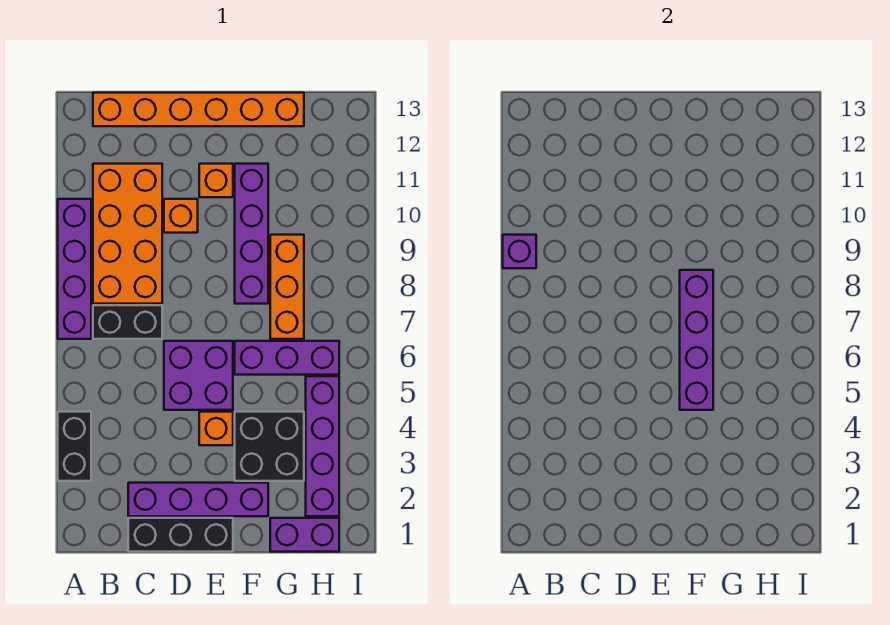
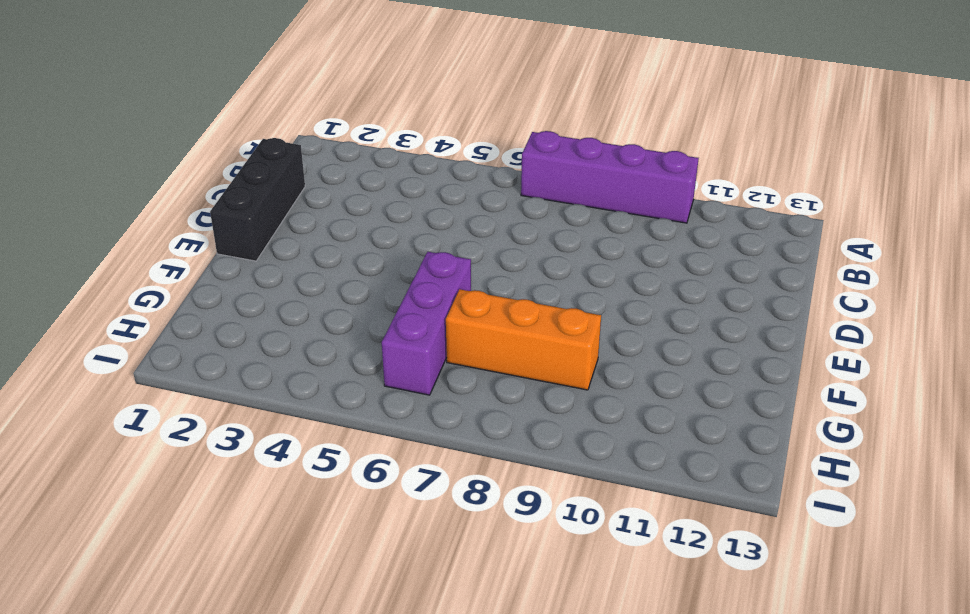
none -> black 1x2 brick [58,412,91,481]
none -> black 1x2 brick [93,305,162,339]
none -> orange 2x4 brick [93,164,162,304]

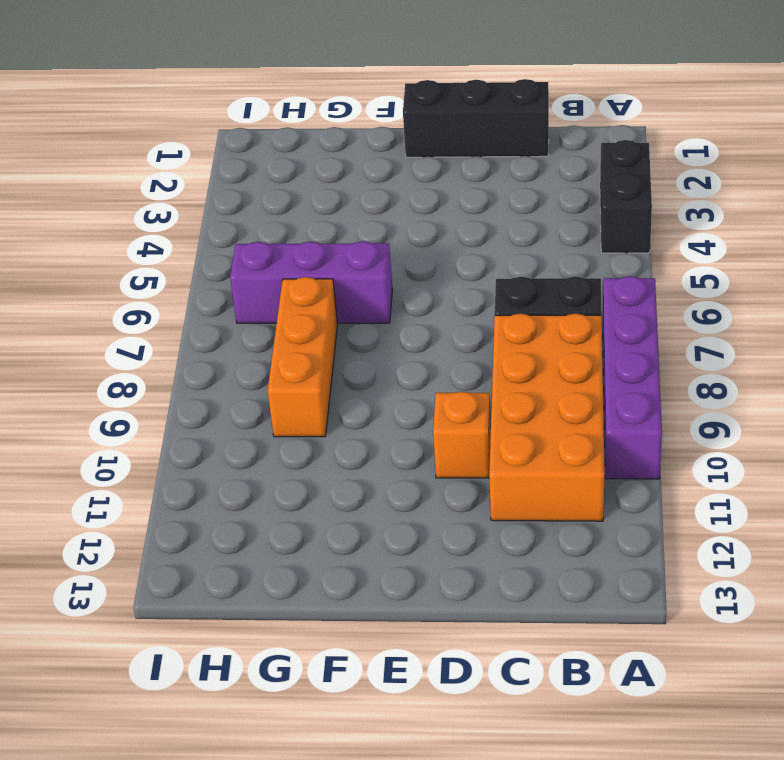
none -> orange 1x6 brick [93,93,304,126]
none -> purple 1x4 brick [128,483,268,516]
none -> purple 2x2 brick [164,341,233,410]

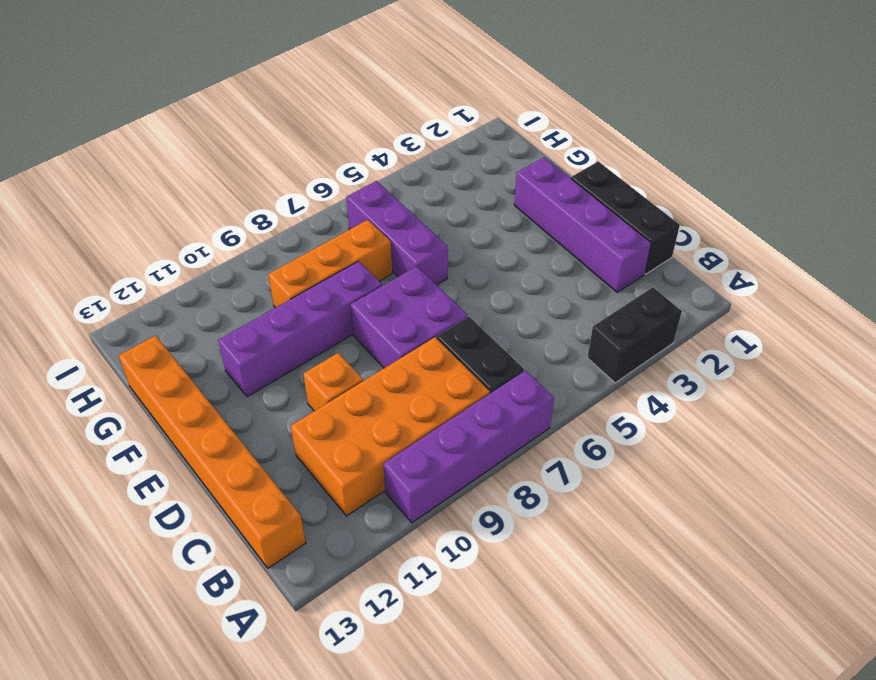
purple 2x2 brick [351,266,468,368] -> purple 2x2 brick moved to [164,341,233,410]
none -> orange 1x1 brick [199,412,233,445]
none -> orange 1x1 brick [199,164,233,197]
none -> black 2x2 brick [235,412,304,481]

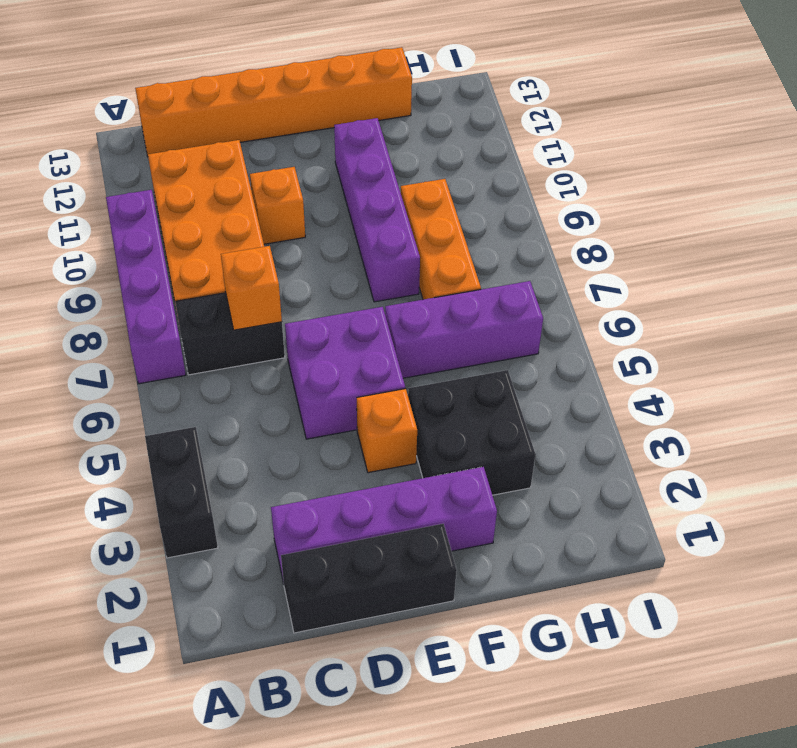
orange 1x1 brick [221,246,282,330] -> orange 1x1 brick moved to [199,164,233,197]
none -> purple 1x2 brick [270,518,339,552]
none -> purple 1x4 brick [306,376,339,516]
none -> purple 1x1 brick [503,235,536,268]

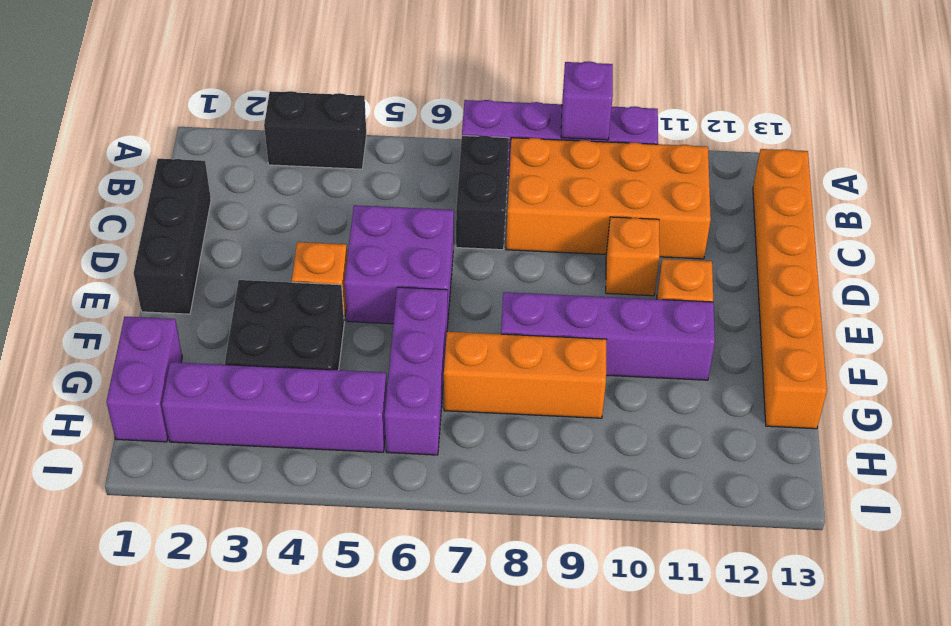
none -> purple 1x4 brick [128,483,268,516]
none -> purple 1x4 brick [680,270,713,410]

